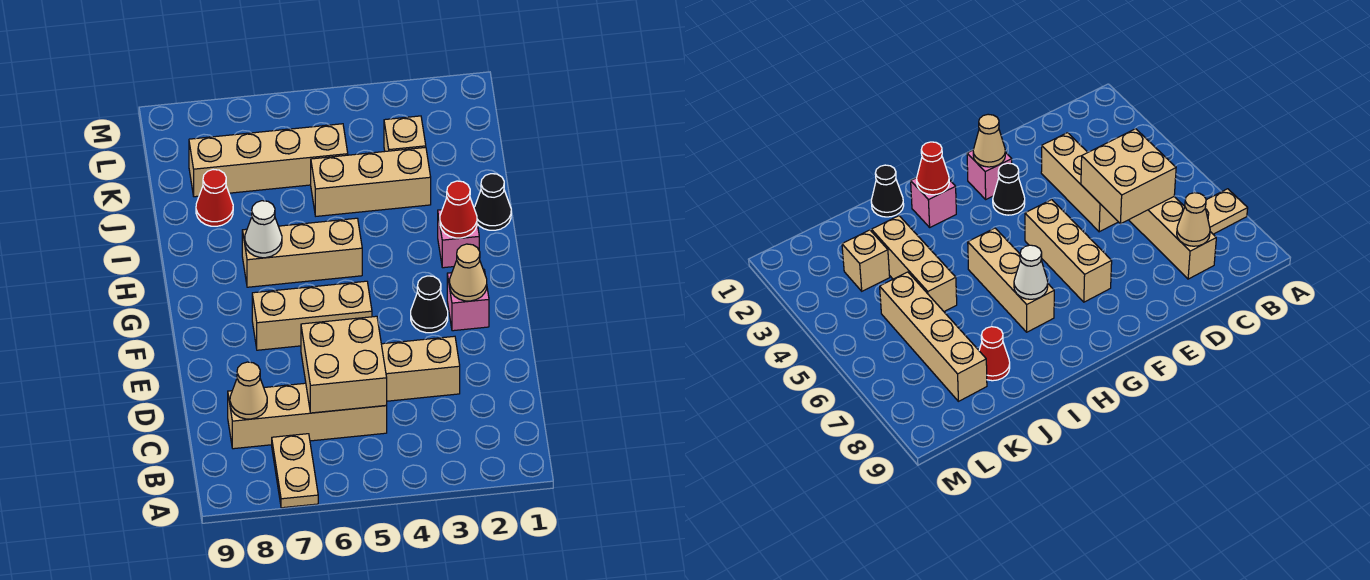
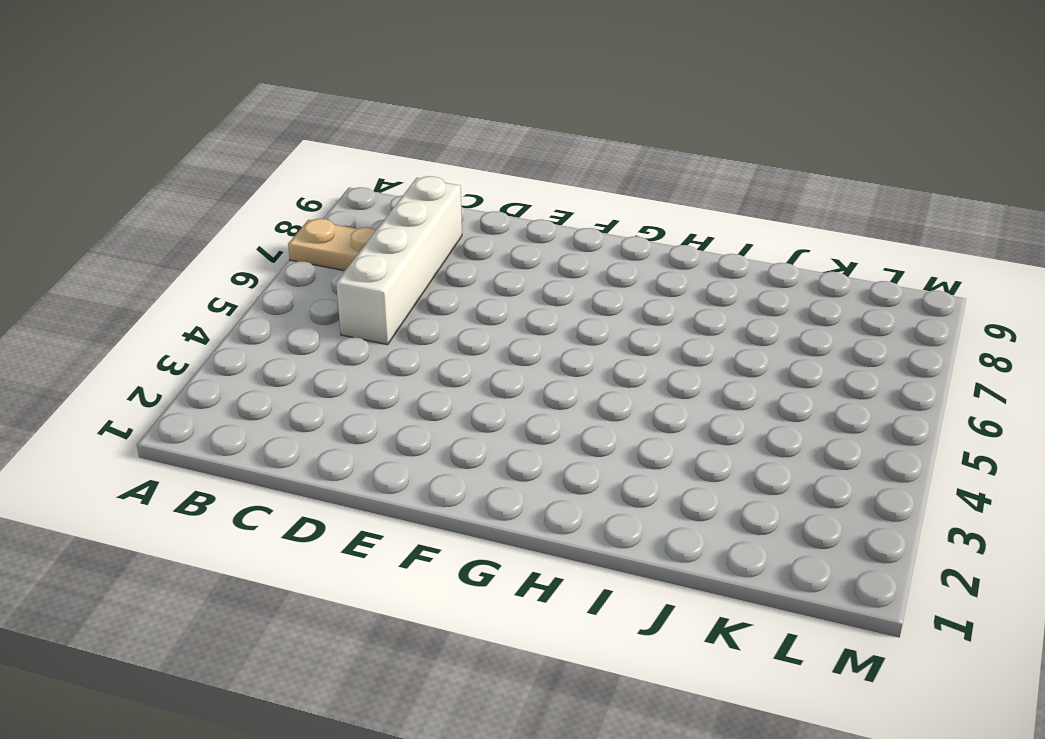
white 1x4 brick [336,176,462,345] -> tan 1x4 brick [228,383,387,449]
none -> tan 1x3 brick [381,336,460,401]
none -> pink 1x1 brick [447,270,489,331]
none -> black 1x1 cone [411,276,448,333]

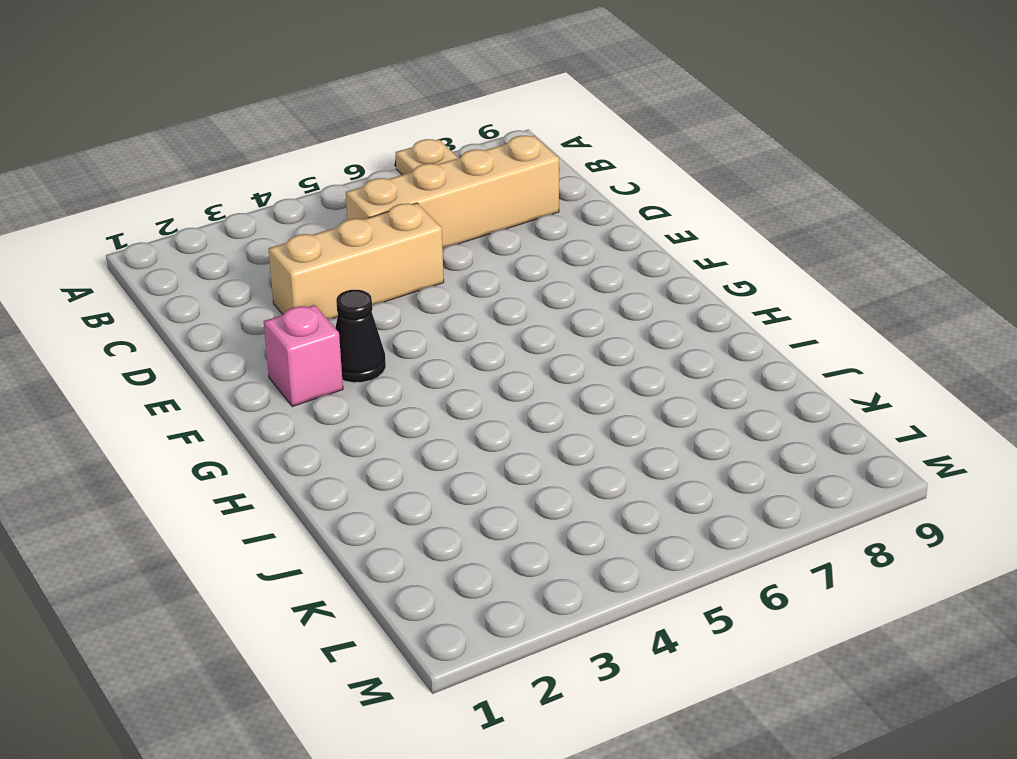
none -> tan 1x3 brick [252,281,372,350]
none -> pink 1x1 brick [438,207,479,268]
none -> tan 1x3 brick [242,218,362,287]

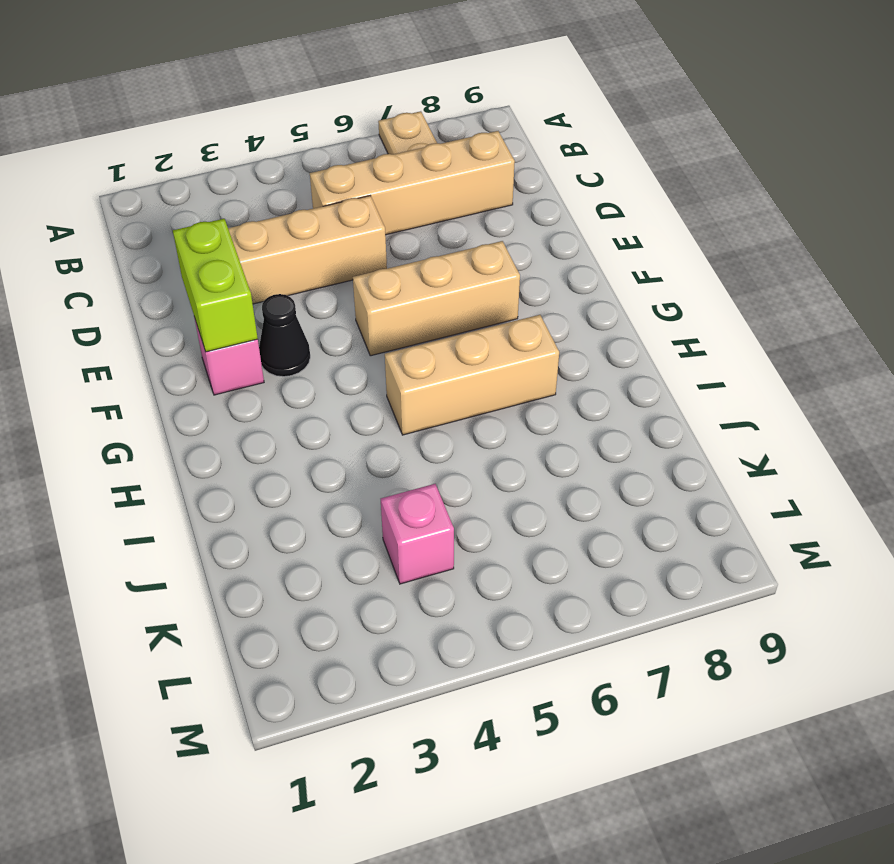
lime 1x2 brick [173,219,258,352] -> tan 1x1 cone [450,244,487,301]
pink 1x1 brick [381,484,454,584] -> pink 1x1 brick moved to [438,207,479,268]
none -> black 1x1 cone [475,174,511,230]
none -> tan 1x3 brick [311,147,431,216]
none -> red 1x1 cone [196,170,233,226]

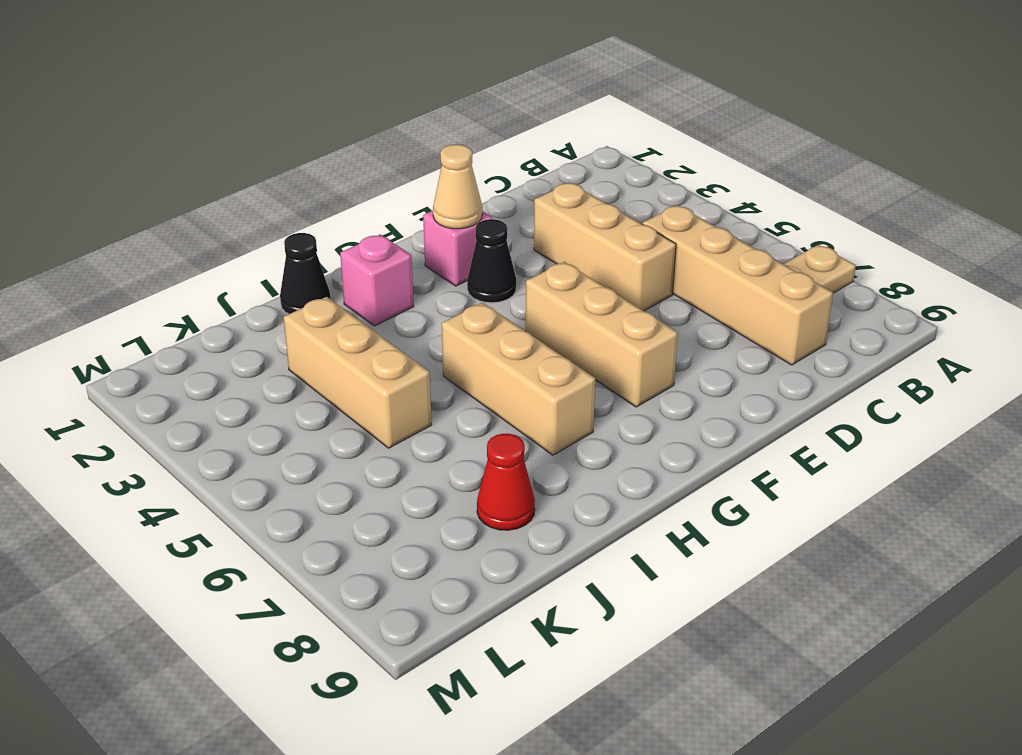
none -> tan 1x1 brick [384,116,426,151]
none -> tan 1x4 brick [189,124,348,197]
none -> tan 2x2 brick [301,316,387,413]

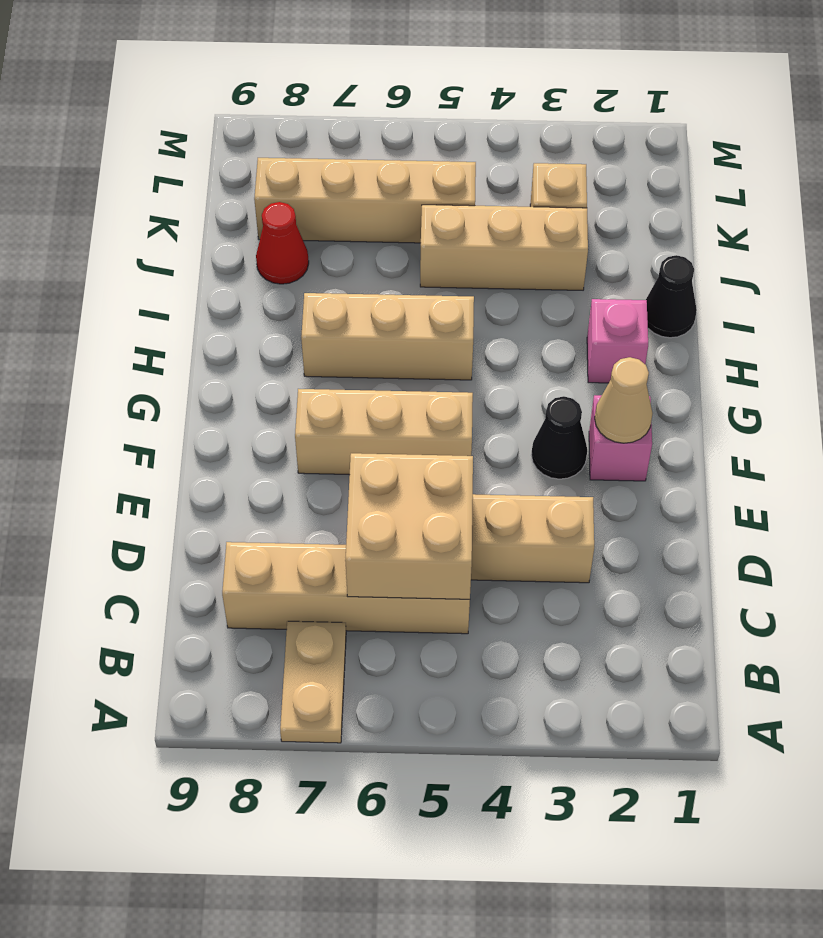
none -> tan 1x1 cone [230,362,267,419]
none -> red 1x1 cone [440,181,477,238]
none -> white 1x1 cone [245,201,282,258]

